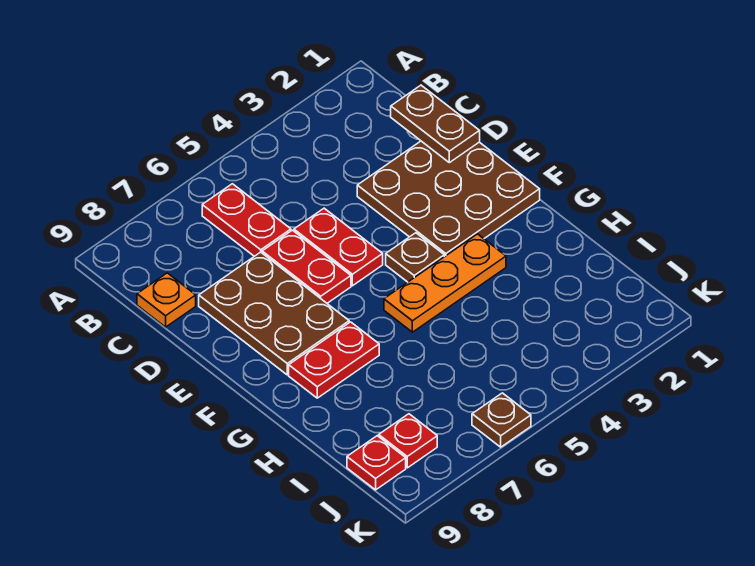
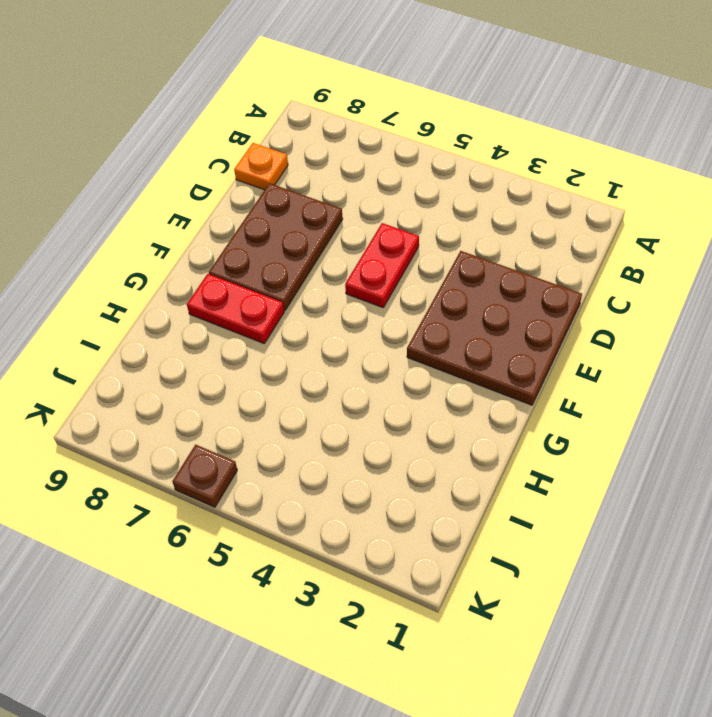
none -> red 1x2 plate [202,184,291,256]
none -> red 1x2 plate [262,230,351,303]
none -> brown 1x1 plate [386,233,444,282]

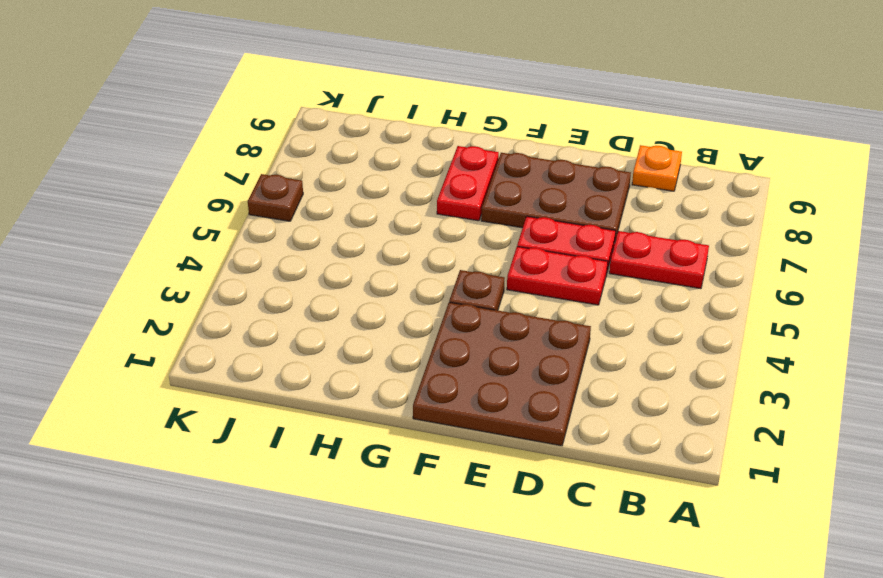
none -> orange 1x3 plate [384,234,506,332]
none -> red 1x1 plate [379,414,437,468]
none -> red 1x1 plate [347,436,406,490]

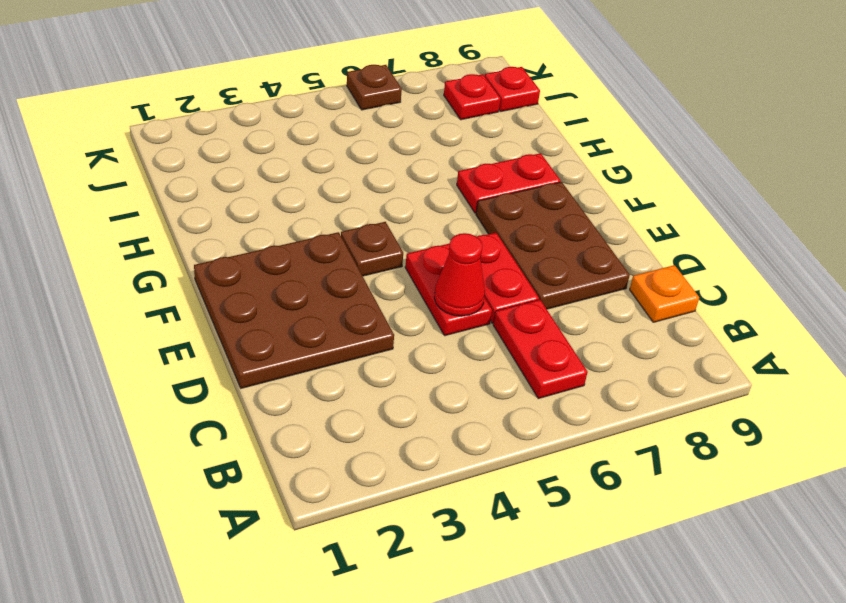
red 1x1 cone [434,233,485,316] -> none
none -> orange 1x3 plate [384,234,506,332]
none -> brown 1x2 plate [391,85,480,163]

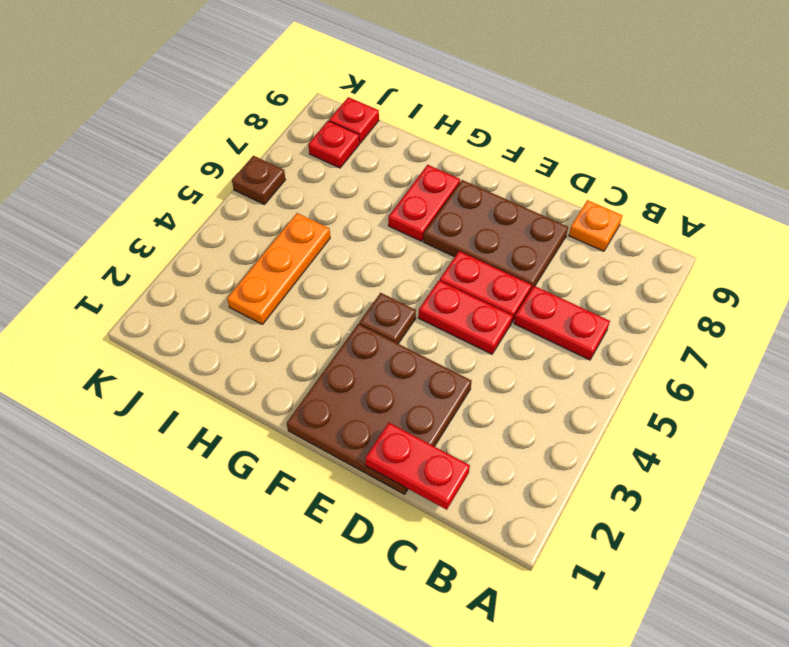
red 1x2 plate [365,423,470,510] -> brown 1x2 plate [391,85,480,163]
orange 1x3 plate [227,213,330,324] -> orange 1x3 plate moved to [384,234,506,332]

